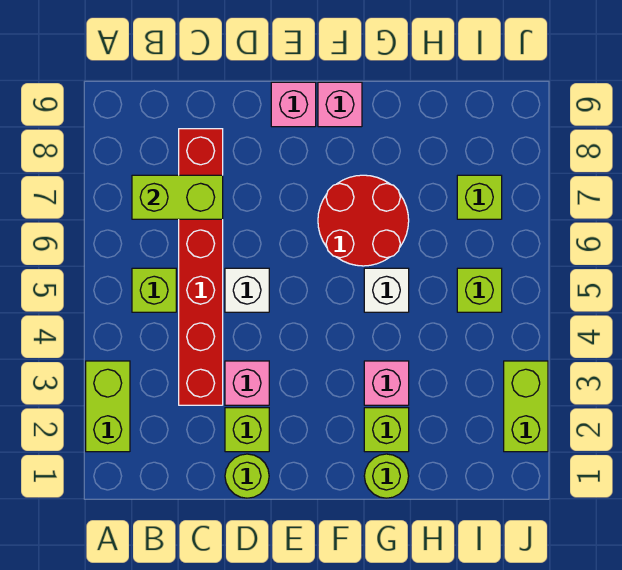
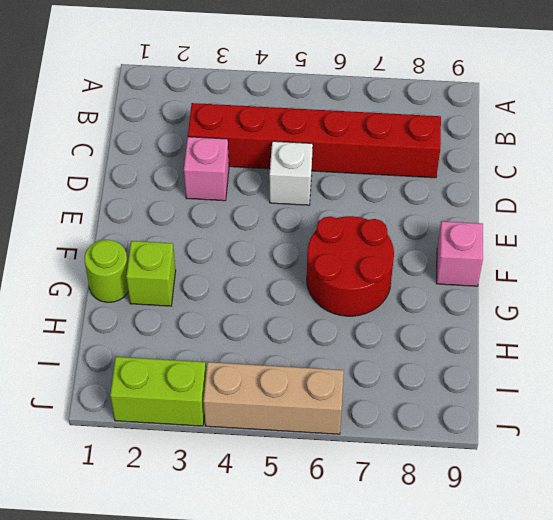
tan 1x3 brick [203,362,344,434] -> none
none -> lime 1x2 brick [86,361,130,452]
none -> lime 1x1 brick [132,268,176,312]
none -> lime 1x1 round brick [225,454,269,498]

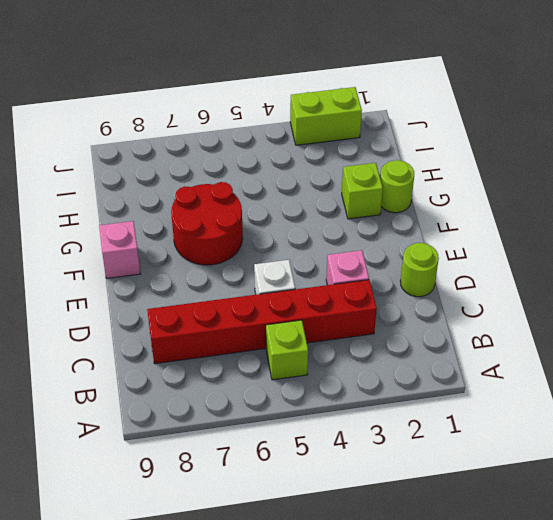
none -> lime 1x2 brick [86,361,130,452]
none -> lime 1x1 brick [225,408,269,452]
none -> pink 1x1 brick [271,82,316,127]

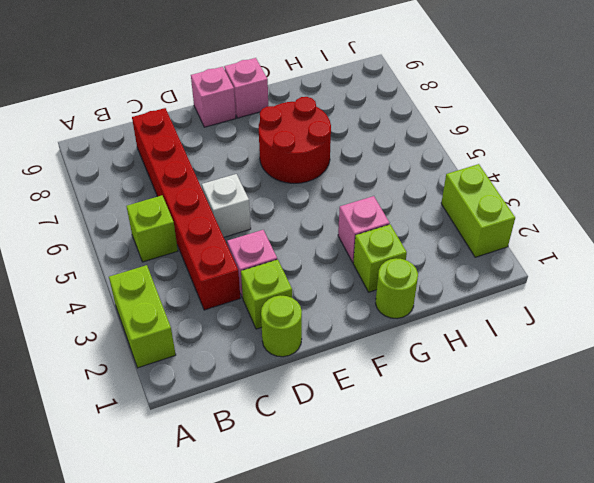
none -> white 1x1 brick [364,268,409,312]
none -> lime 1x1 brick [457,268,502,312]
none -> lime 1x1 brick [457,175,502,219]

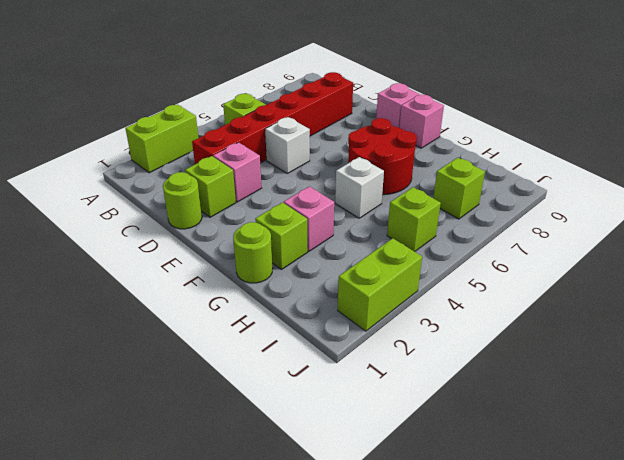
none -> lime 1x2 brick [132,175,223,219]

